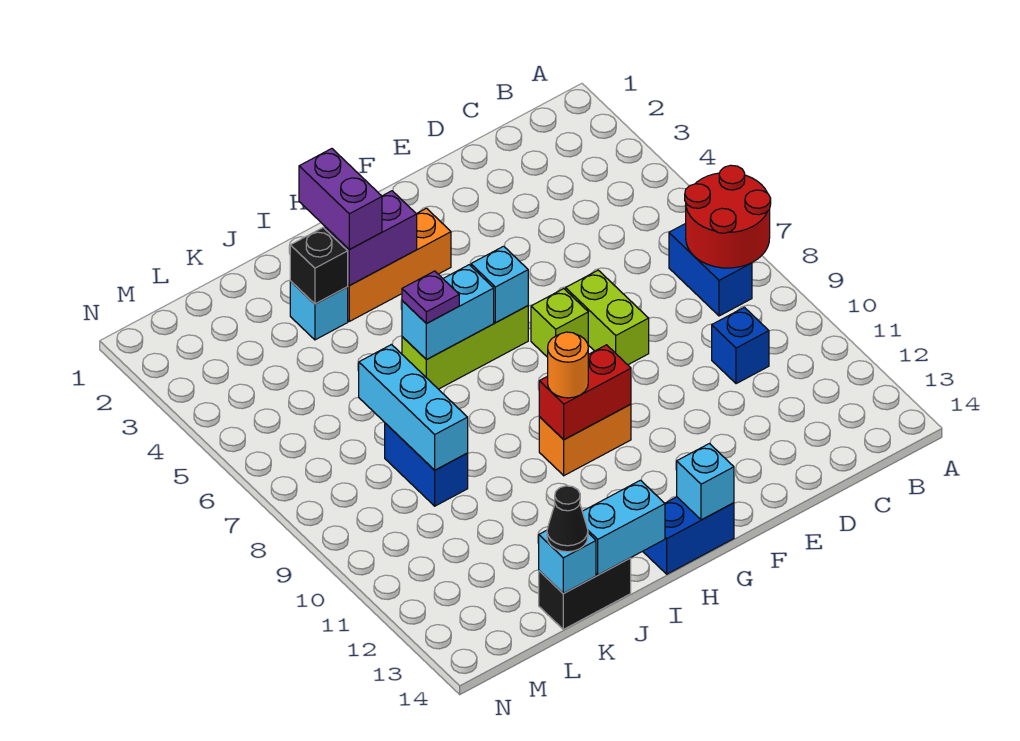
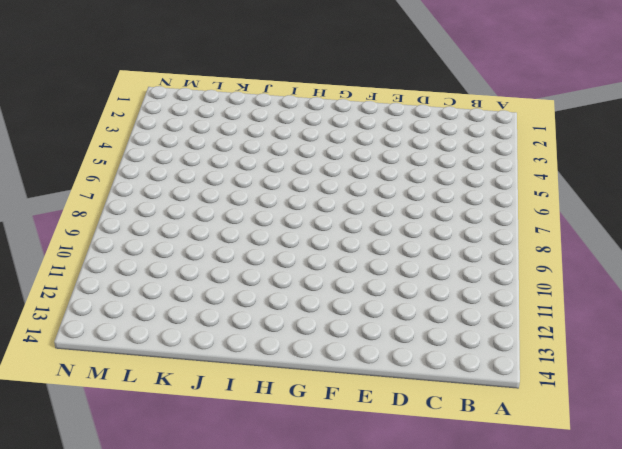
none -> blue 1x2 brick [669,224,752,316]
none -> blue 1x1 brick [712,307,769,384]
none -> lime 1x2 brick [566,270,649,365]

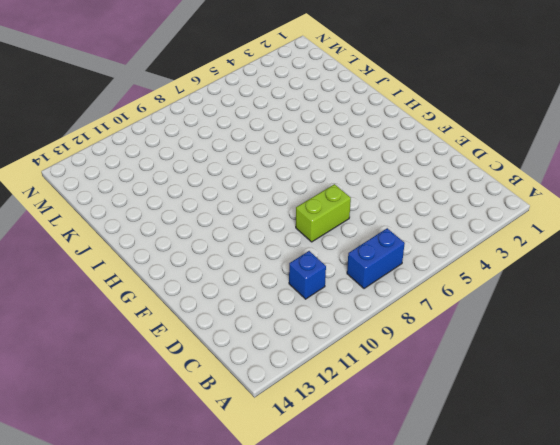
none -> lime 1x1 brick [531,289,588,357]
none -> orange 1x3 brick [348,208,451,321]
none -> lime 1x3 brick [402,306,528,389]

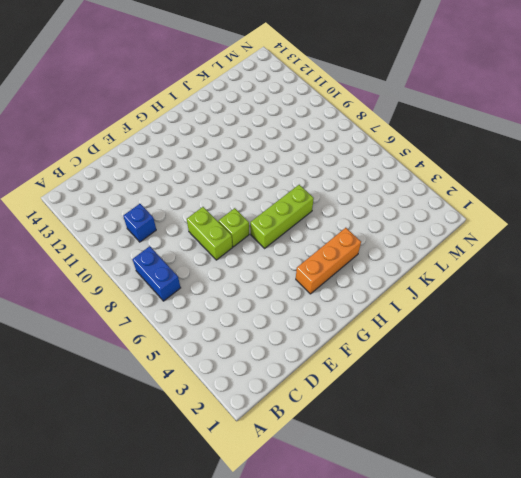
none -> orange 1x2 brick [539,404,631,476]
none -> blue 1x2 brick [643,497,734,574]
none -> cyan 1x1 brick [290,281,348,340]

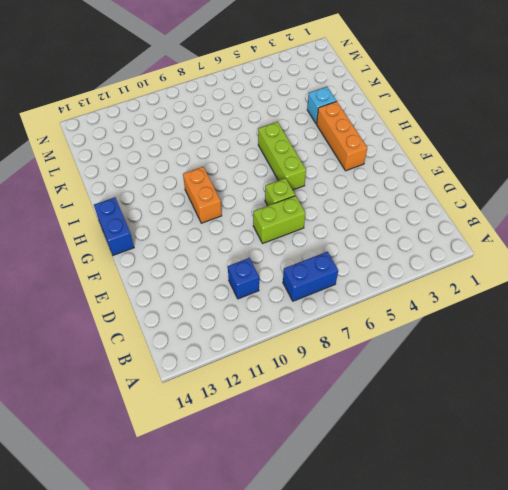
none -> black 1x2 brick [539,558,631,629]
none -> blue 1x2 brick [385,423,468,506]
none -> red 2x2 round brick [685,165,771,268]

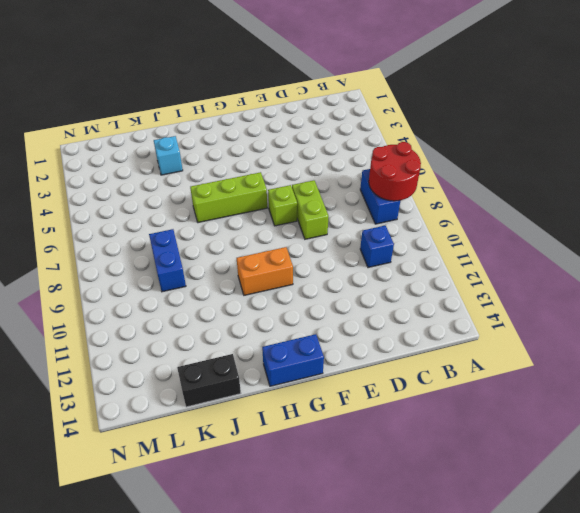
none -> orange 1x3 brick [348,208,451,321]
none -> cyan 1x1 brick [471,246,528,323]
none -> red 1x2 brick [539,345,631,440]

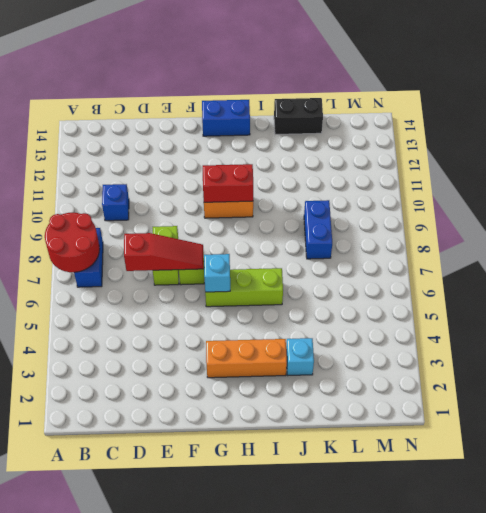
red 1x3 slope [124,233,204,271] -> none
none -> cyan 1x1 brick [677,444,734,520]
none -> purple 1x2 brick [325,191,417,285]
none -> cyan 1x2 brick [402,265,494,360]

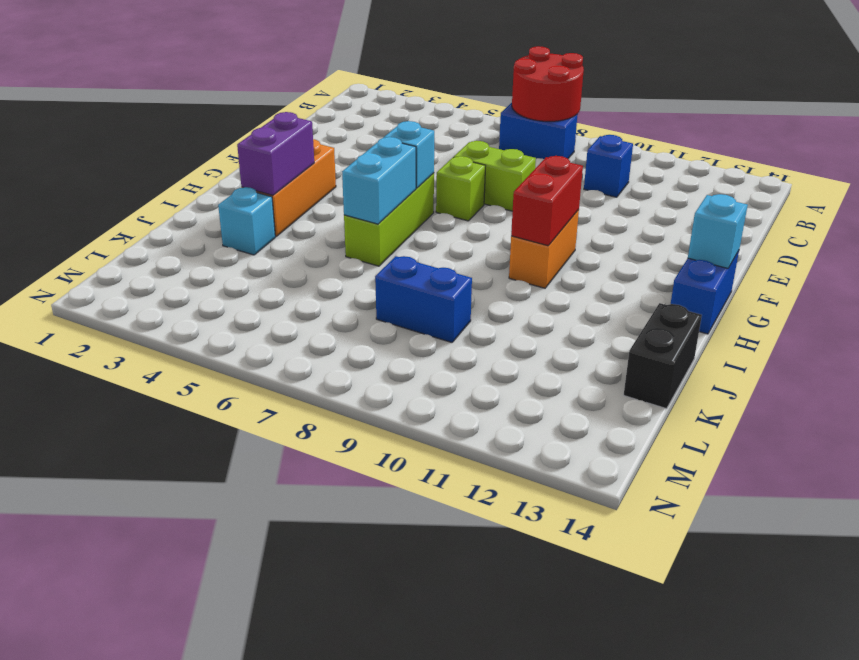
none -> cyan 1x2 brick [582,480,665,575]
none -> black 1x1 brick [290,228,348,304]
none -> cyan 1x3 brick [359,345,468,470]

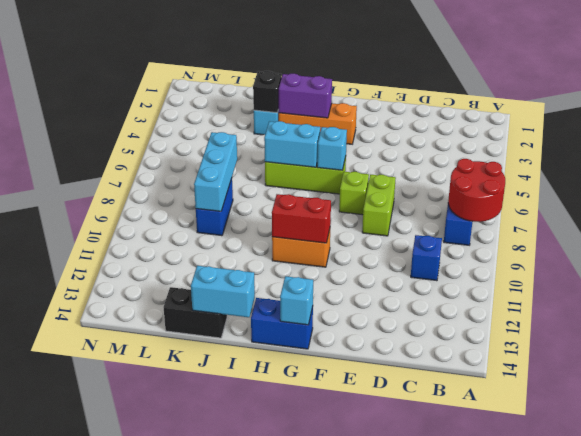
none -> cyan 1x1 brick [539,530,596,594]
none -> orange 1x1 round brick [548,332,588,398]
none -> purple 1x2 brick [299,149,382,250]

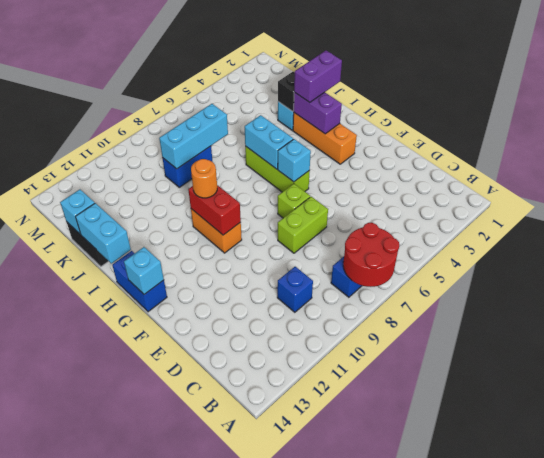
none -> purple 1x1 plate [402,271,459,324]
none -> black 1x1 cone [547,486,588,552]

